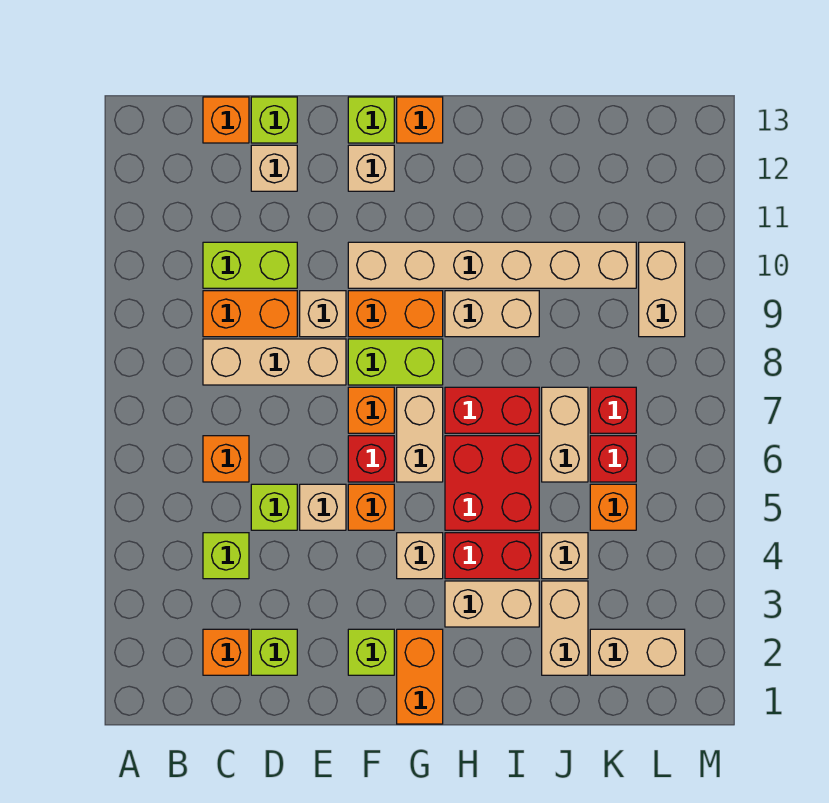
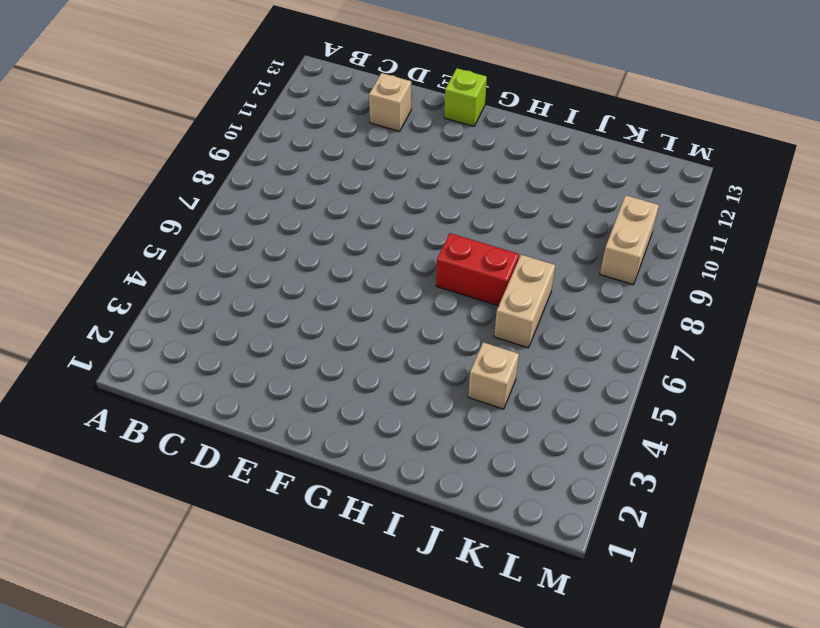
none -> orange 1x1 brick [203,629,249,675]
none -> lime 1x1 brick [203,533,249,579]
none -> orange 1x1 brick [203,436,249,482]
none -> tan 1x3 brick [203,339,346,385]

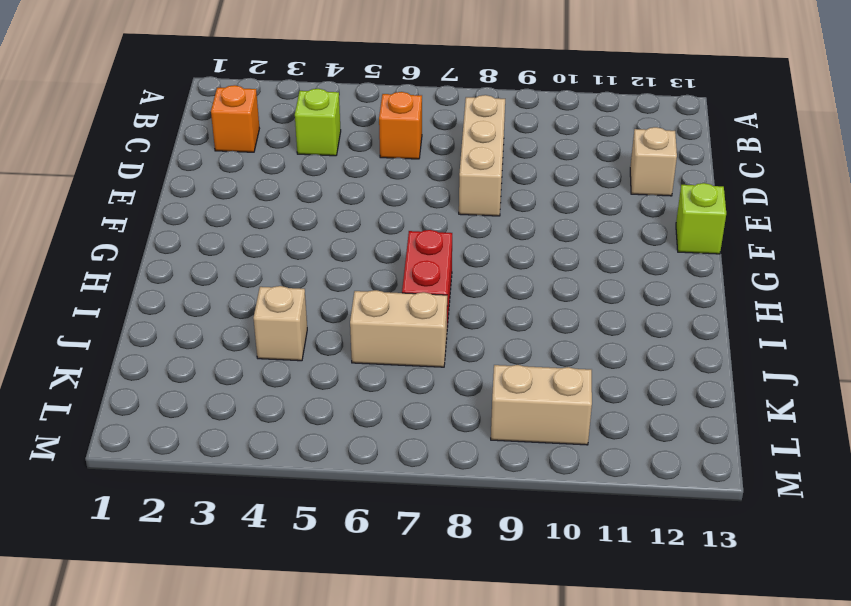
none -> orange 1x2 brick [203,291,297,337]
none -> lime 1x2 brick [203,242,297,288]
none -> orange 1x1 brick [203,97,249,143]
none -> lime 1x1 brick [251,629,297,675]

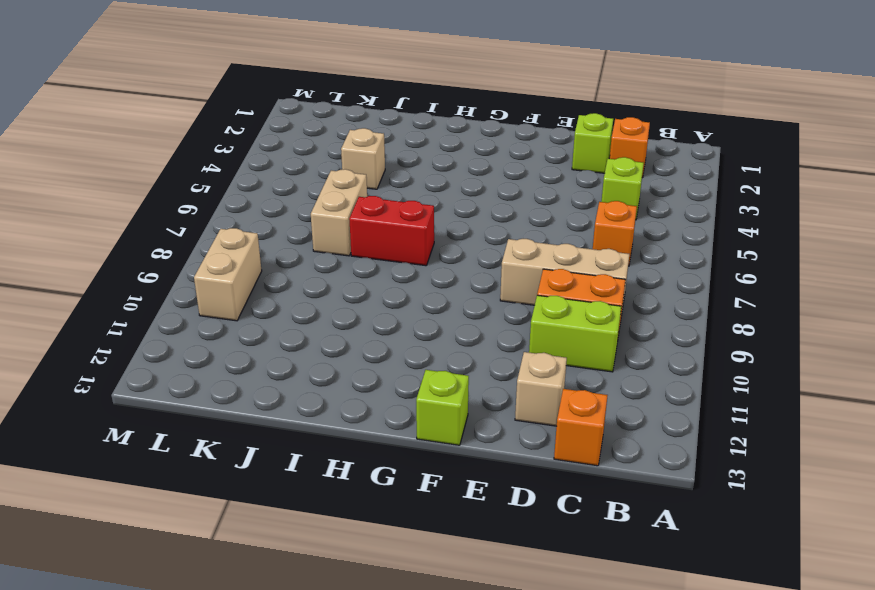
none -> lime 1x1 brick [251,484,297,530]
none -> lime 1x1 brick [251,97,297,143]
none -> tan 1x1 brick [300,484,346,530]
none -> tan 1x1 brick [300,291,346,337]

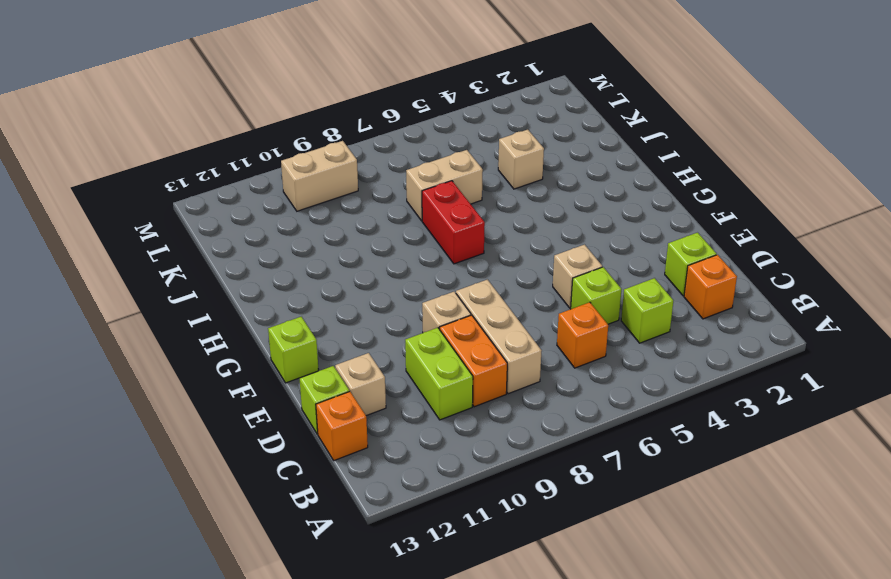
none -> lime 1x1 brick [348,629,394,675]
none -> orange 1x1 brick [348,484,394,530]
none -> red 1x1 brick [348,436,394,482]
none -> orange 1x1 brick [348,387,394,433]

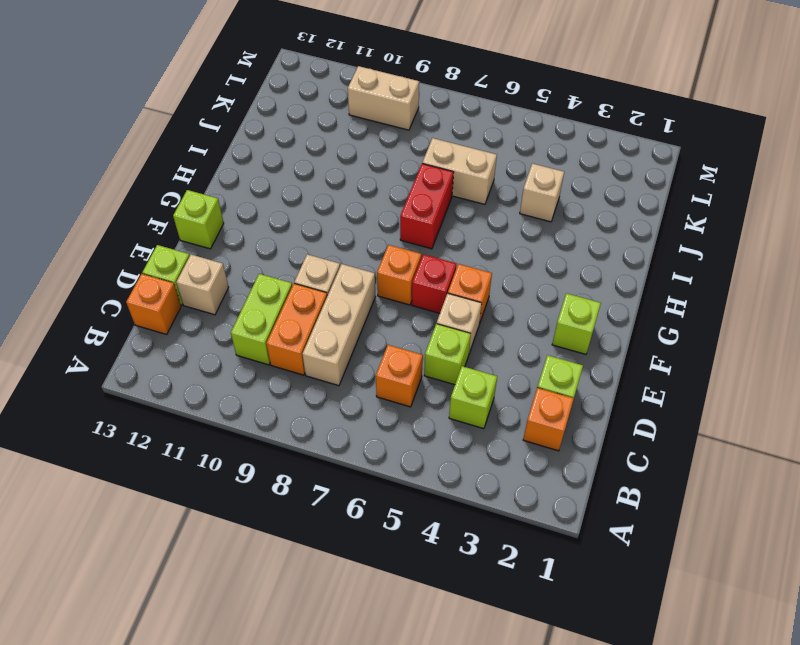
none -> lime 1x2 brick [348,339,443,385]
none -> orange 1x2 brick [348,291,443,337]
none -> tan 1x6 brick [348,242,636,288]
none -> tan 1x1 brick [348,145,394,191]

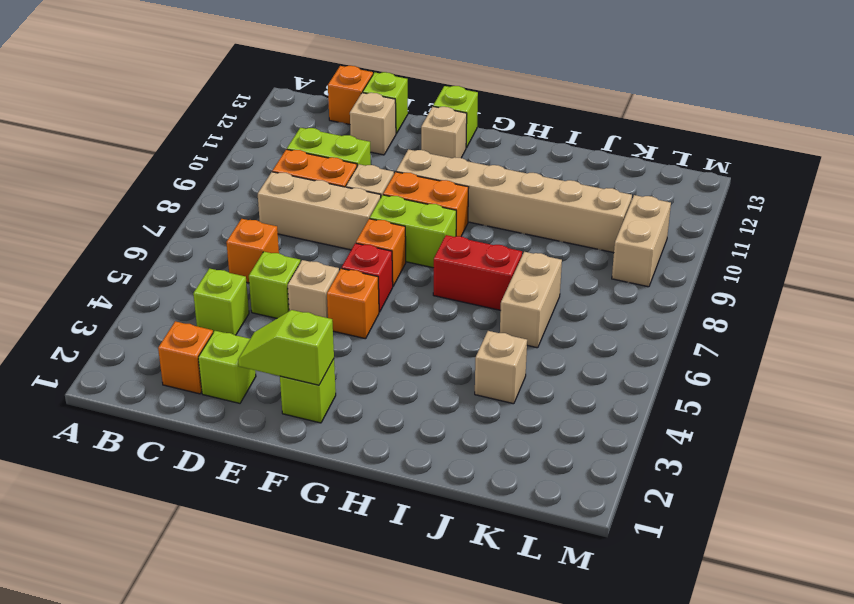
lime 1x2 slope [238,310,334,385] -> none
none -> orange 1x2 brick [397,629,443,724]
none -> tan 1x1 brick [397,533,443,579]
none -> tan 1x2 brick [397,387,443,482]
none -> orange 1x1 brick [397,97,443,143]

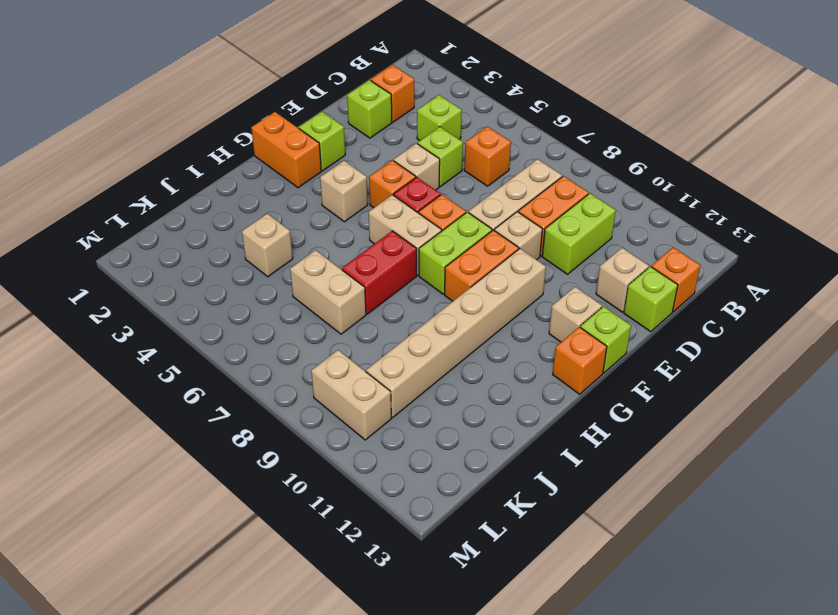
none -> tan 1x2 brick [445,581,539,627]
none -> red 1x2 brick [445,533,539,579]
none -> red 2x2 brick [445,436,539,530]
none -> tan 1x2 brick [445,291,539,337]

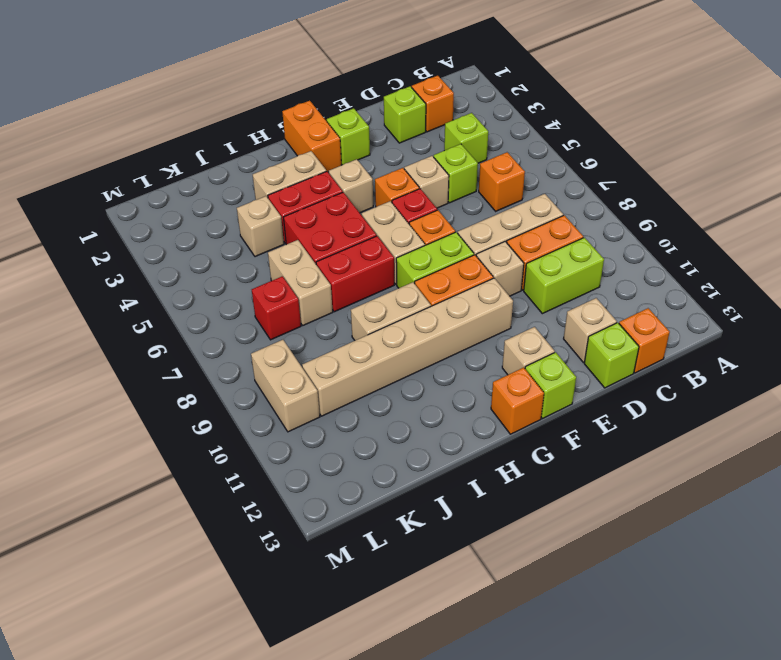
none -> tan 1x2 brick [542,581,588,675]
none -> tan 1x2 brick [590,629,685,675]
none -> orange 1x1 brick [590,484,636,530]
none -> red 1x1 brick [590,436,636,482]

